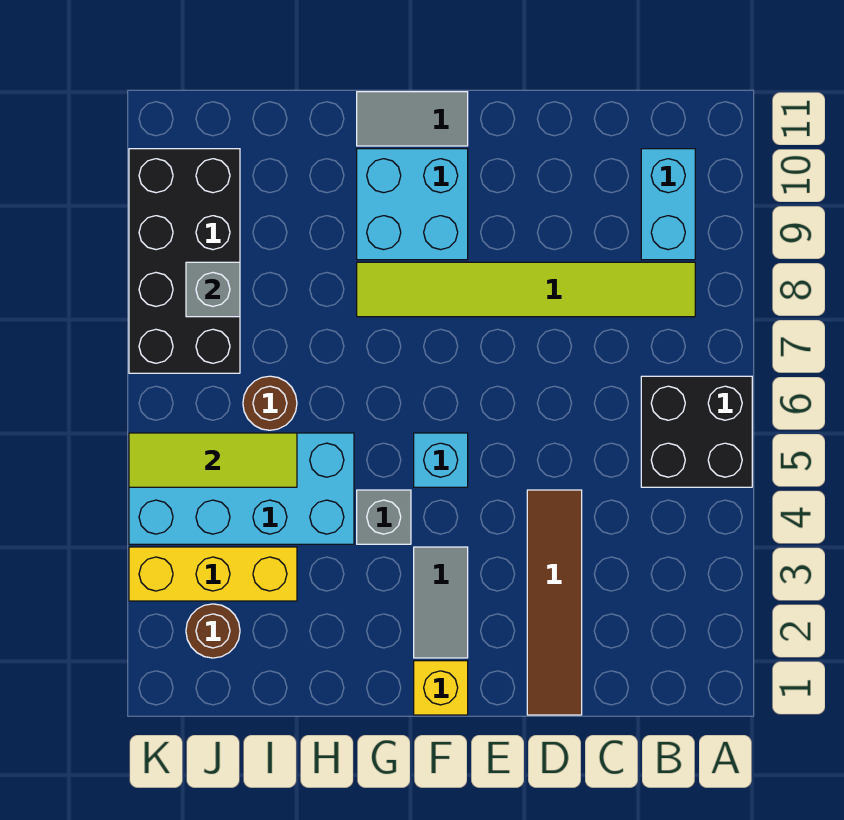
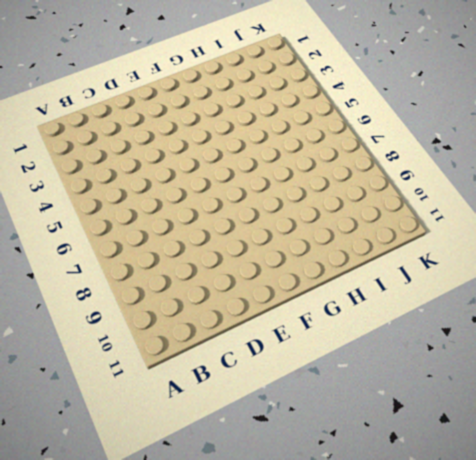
none -> black 2x2 brick [641,376,752,487]
none -> lime 1x6 tile [357,262,695,317]
none -> cyan 1x2 brick [641,149,695,260]

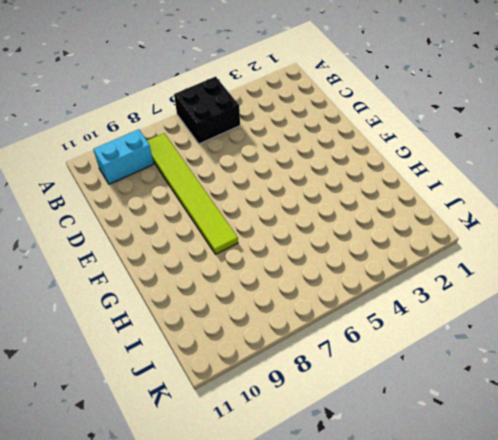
none -> brown 1x4 tile [527,490,582,715]
none -> yellow 1x1 brick [414,661,468,715]
none -> grey 1x2 tile [414,547,468,658]

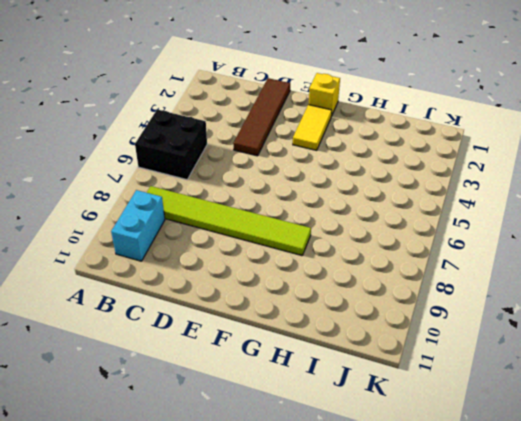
yellow 1x2 tile [293,105,332,150] -> grey 1x2 tile [414,547,468,658]
none -> cyan 1x1 brick [414,433,468,487]
none -> cyan 2x2 brick [357,149,468,260]
none -> grey 1x2 tile [357,92,468,146]

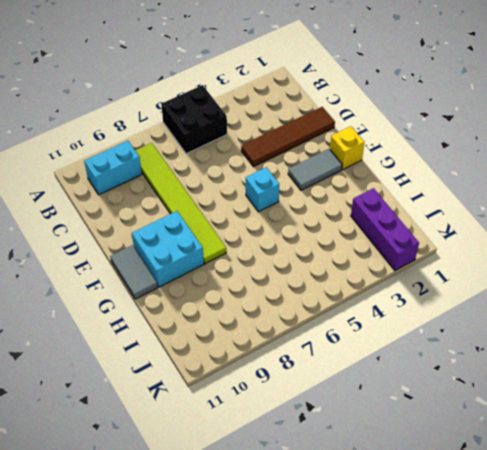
purple 1x3 brick [351,188,419,270] -> brown 1x1 round brick [186,604,240,658]
none -> grey 1x1 brick [357,490,411,544]
none -> cyan 2x4 brick [129,433,354,544]
none -> yellow 1x3 brick [129,547,297,601]

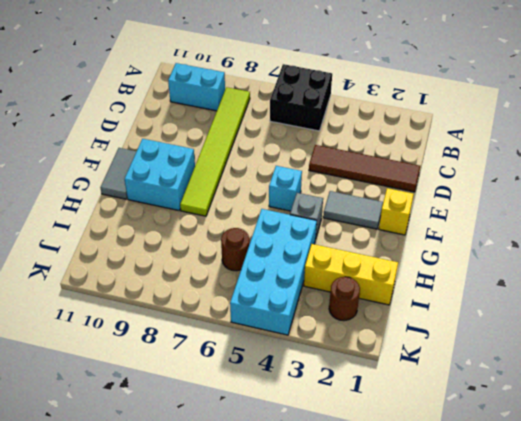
yellow 1x3 brick [304,244,398,305] -> yellow 1x3 brick turned to [129,547,297,601]
none -> black 2x4 brick [129,149,240,373]
none -> lime 1x3 tile [129,433,297,487]
none -> grey 1x1 brick [186,262,240,317]

